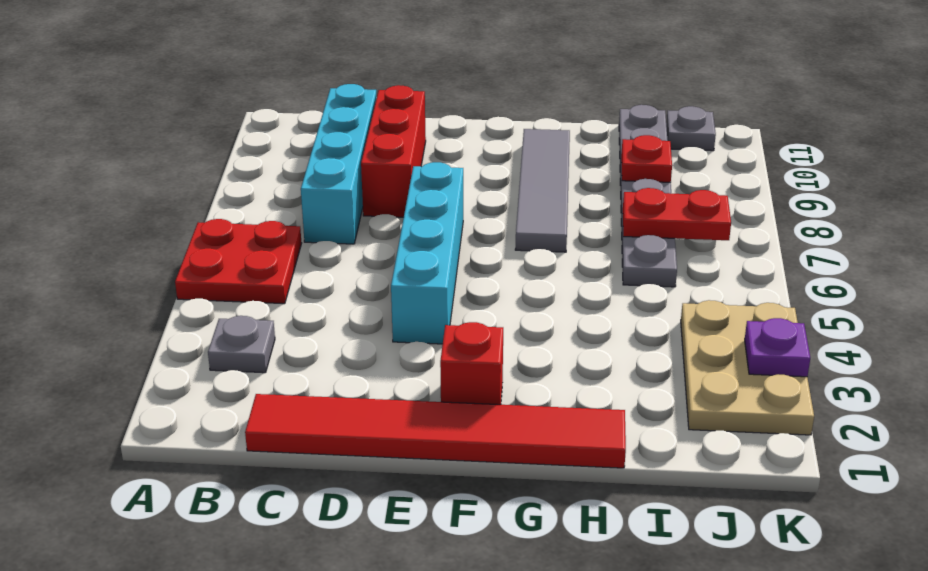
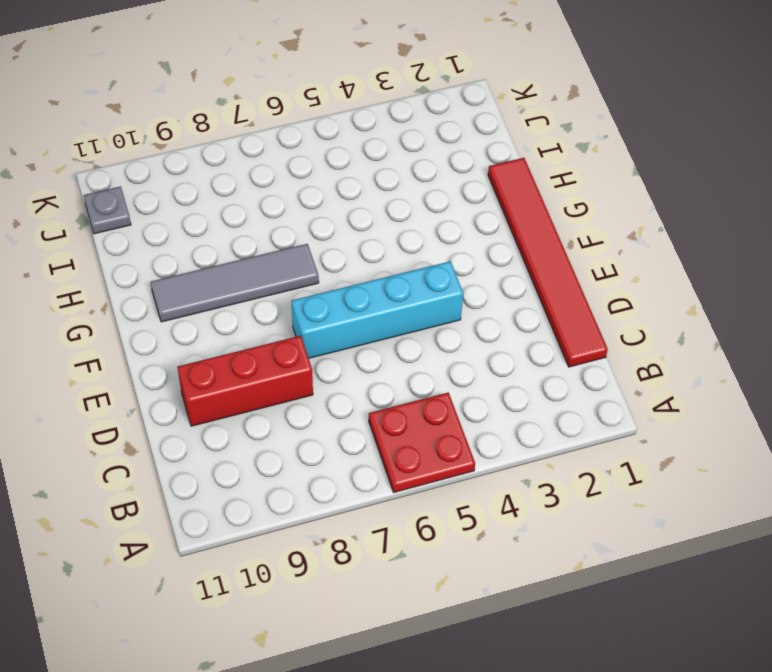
none -> grey 1x1 plate [208,316,275,373]
none -> cyan 1x4 brick [301,84,377,244]
none -> red 1x1 brick [440,322,503,405]

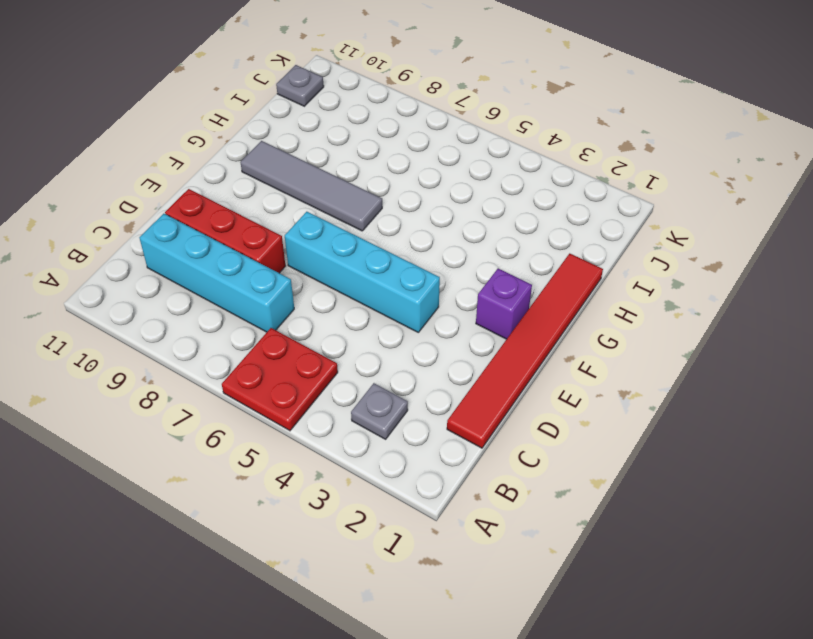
purple 1x1 brick [476,269,532,339] -> red 1x1 brick [440,322,503,405]
none -> grey 1x6 plate [619,105,677,287]
none -> tan 2x3 plate [681,300,814,435]
none -> red 1x2 plate [623,188,731,240]

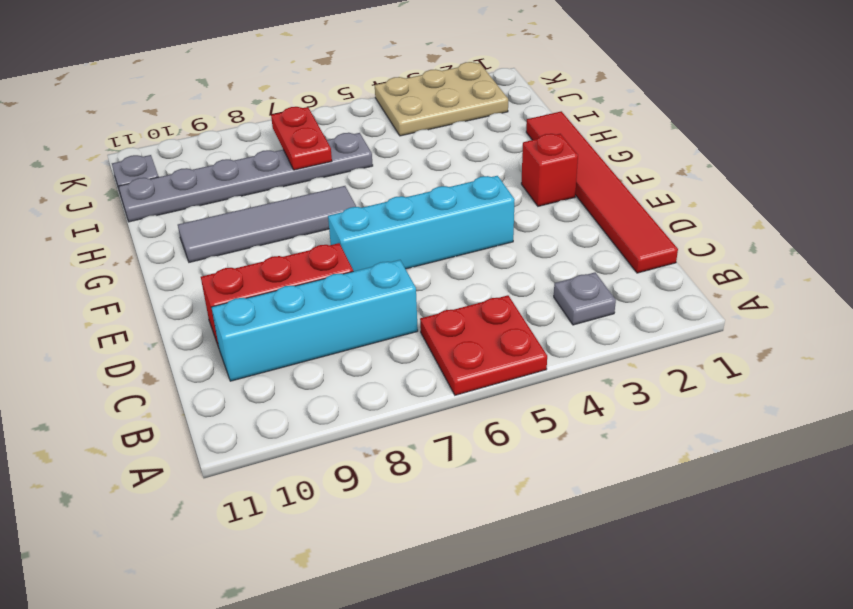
none -> red 1x1 plate [621,135,672,182]
none -> purple 1x1 plate [745,318,810,377]

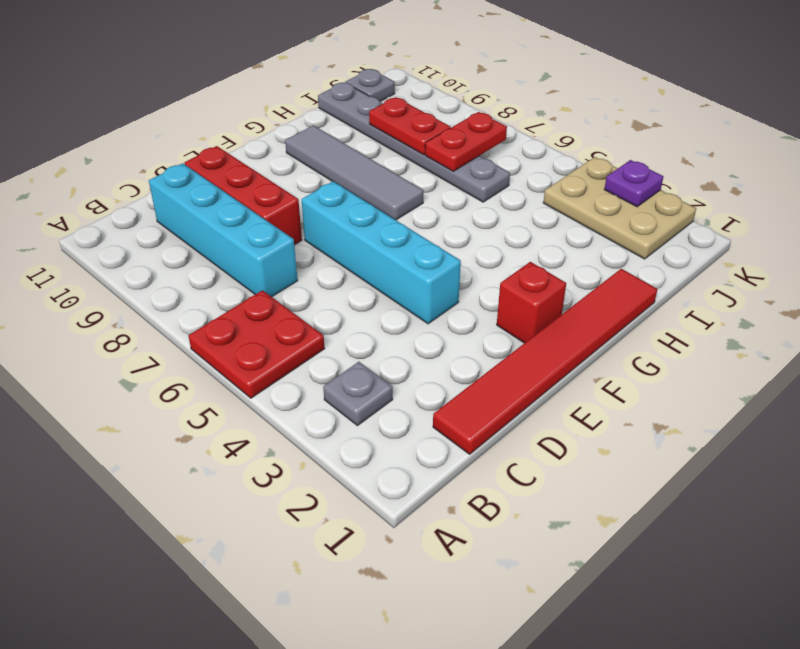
red 1x2 plate [369,97,451,155] -> red 1x1 plate [621,135,672,182]

